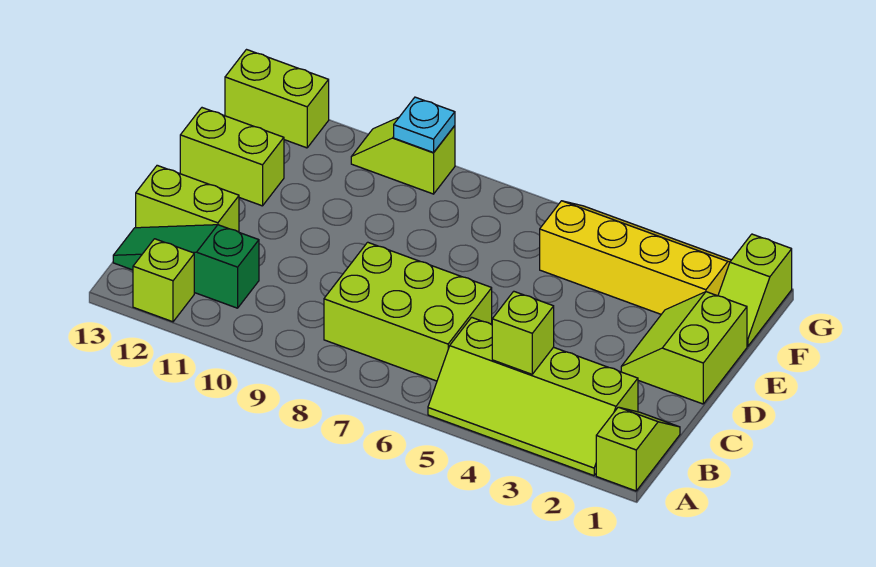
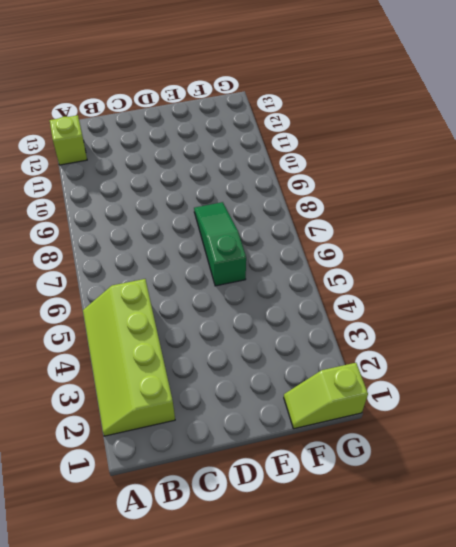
green 1x3 slope [194,202,246,286] -> green 1x3 slope moved to [113,225,259,308]
none -> lime 1x2 slope [596,407,680,491]
none -> lime 2x3 brick [324,242,492,381]
none -> lime 1x2 brick [136,165,239,232]

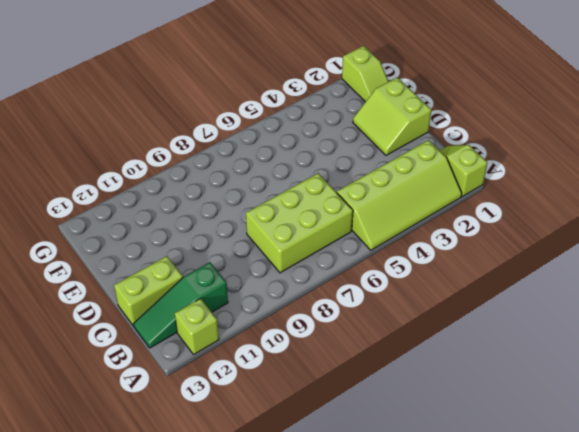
none -> lime 1x2 brick [180,108,284,206]
none -> yellow 2x4 slope [540,201,731,314]
none -> lime 1x2 slope [351,117,455,194]

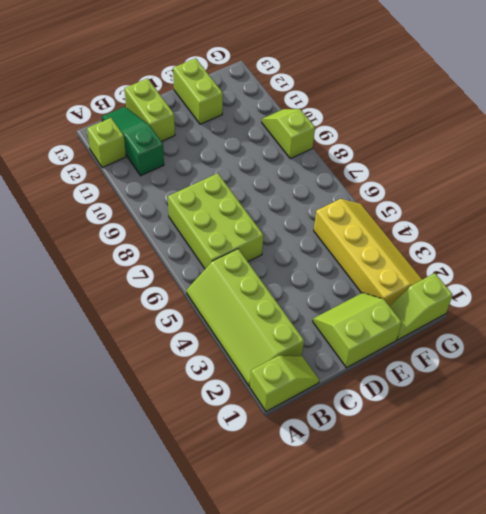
none -> lime 1x2 brick [225,50,329,148]
none -> lime 1x1 brick [492,291,554,374]
none -> cyan 1x1 plate [394,97,455,153]

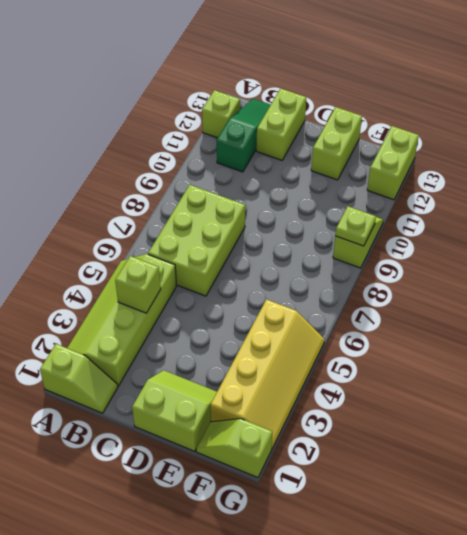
lime 1x1 plate [335,206,376,246] -> cyan 1x1 plate [394,97,455,153]

